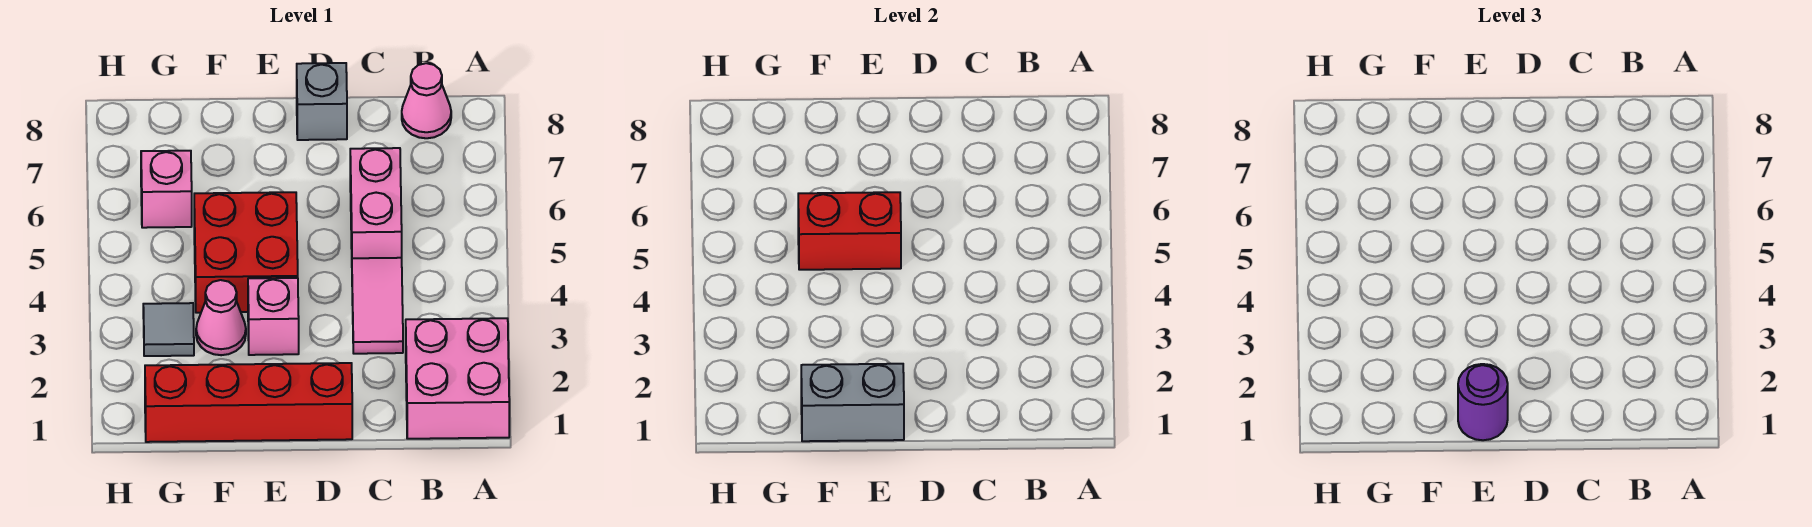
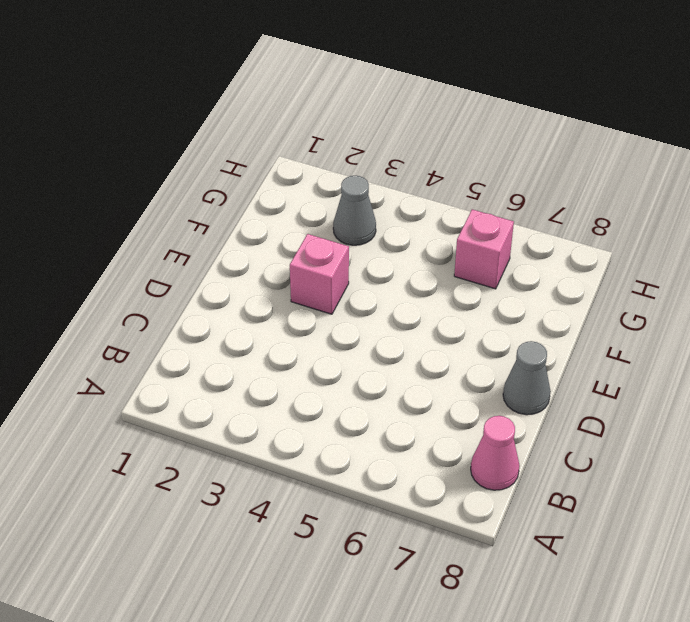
grey 1x1 cone [503,341,551,415] -> grey 1x1 brick [297,63,347,140]
grey 1x1 cone [333,176,376,245] -> grey 1x1 tile [143,303,194,356]
none -> pink 2x2 brick [406,318,509,439]
none -> pink 1x2 tile [352,258,403,354]
none -> pink 1x2 brick [350,148,402,258]

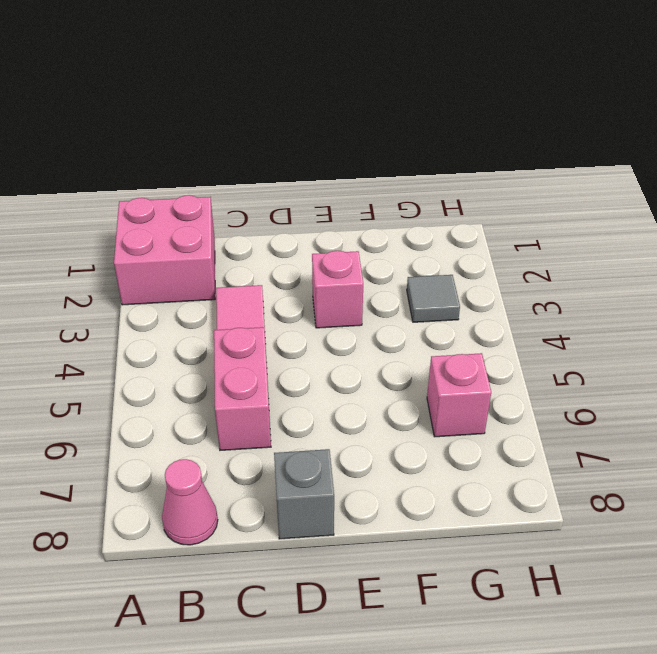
none -> red 1x4 brick [145,363,352,442]
none -> red 2x2 brick [194,192,298,313]
none -> pink 1x1 cone [196,280,246,355]

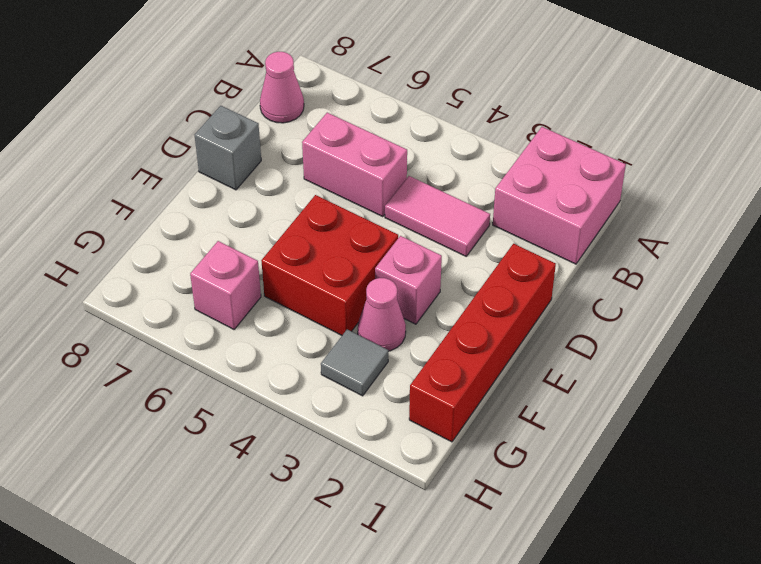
none -> grey 1x2 brick [801,364,904,441]
none -> red 1x2 brick [798,192,901,270]
none -> purple 1x1 round brick [1458,364,1508,440]

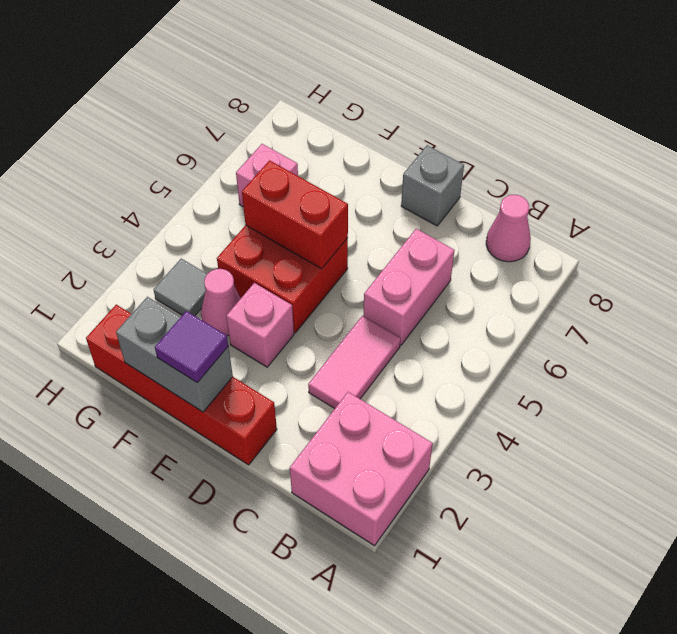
purple 1x1 tile [155,311,228,383] -> purple 1x1 round brick [1458,364,1508,440]

